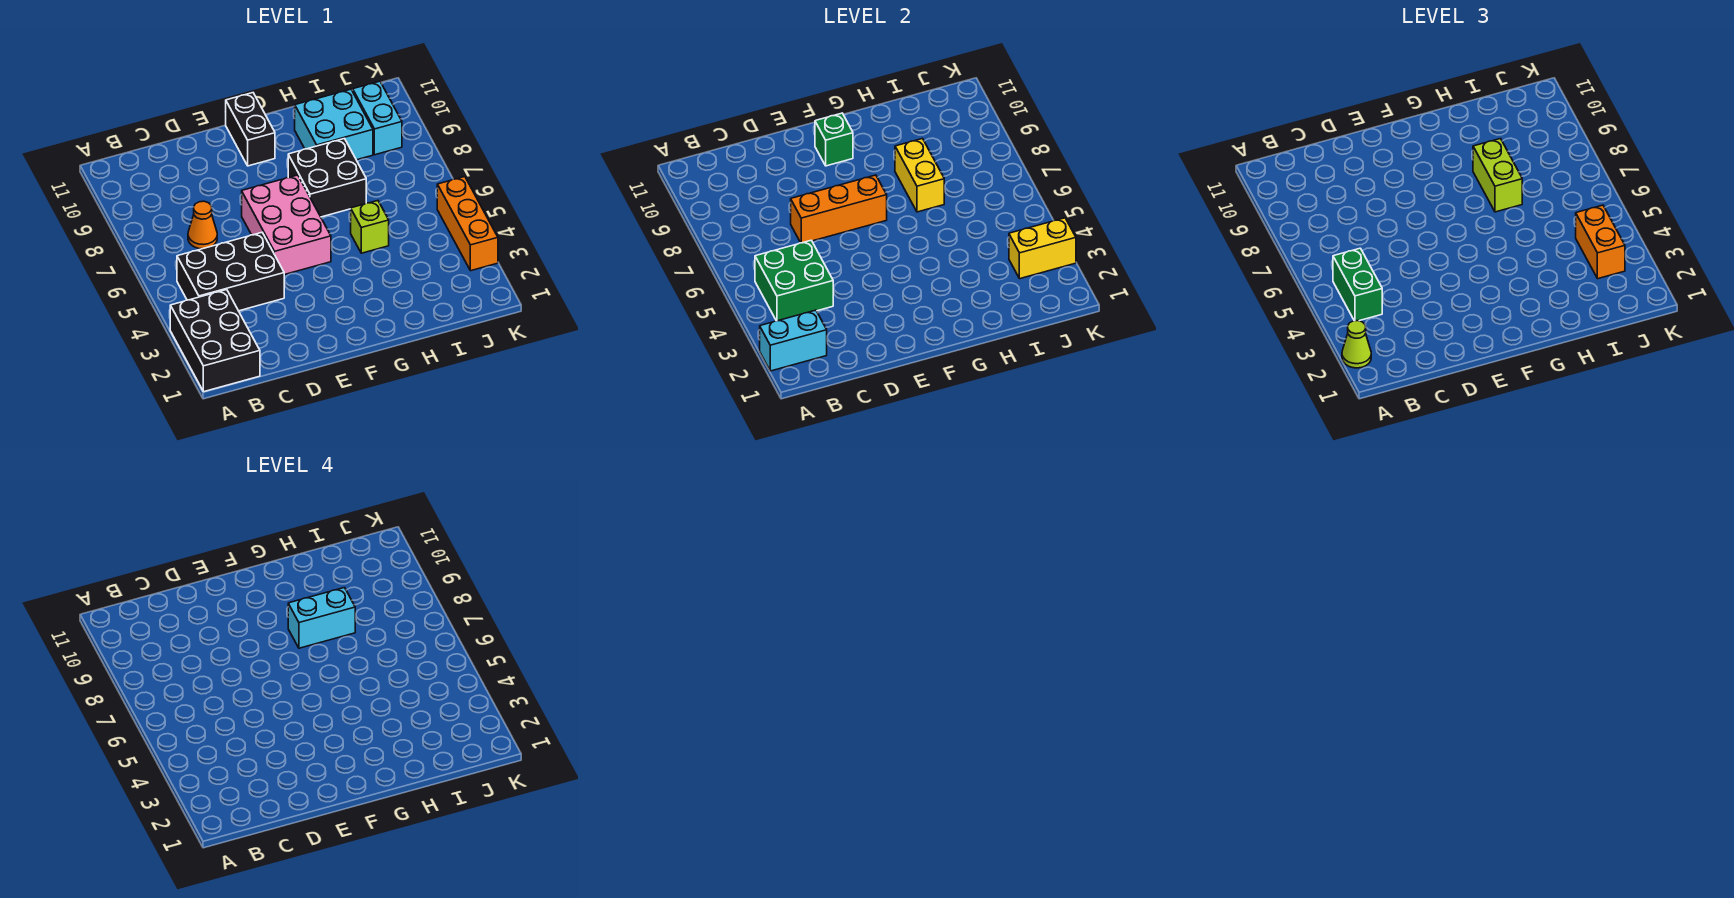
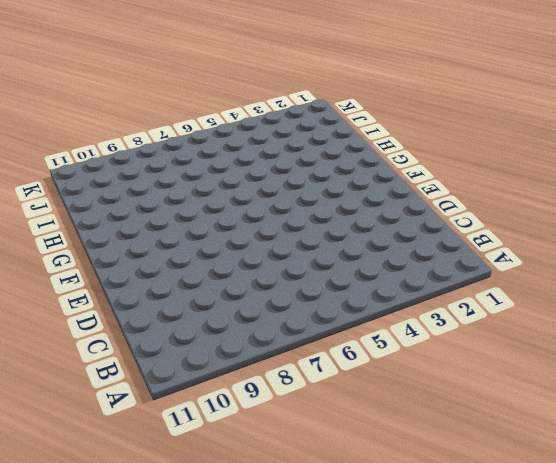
none -> black 2x3 brick [170,290,260,392]
none -> black 2x3 brick [177,233,284,311]
none -> orange 1x1 cone [188,201,217,249]

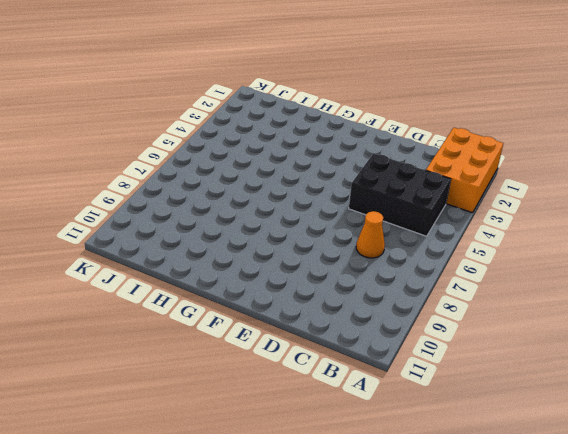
orange 2x3 brick [426,128,503,213] -> black 2x3 brick [170,290,260,392]
none -> pink 2x3 brick [242,175,331,275]
none -> black 1x2 brick [226,93,275,166]
none -> black 2x2 brick [288,139,366,217]

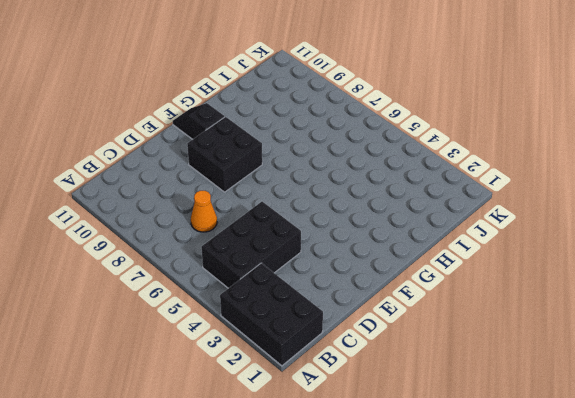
black 2x2 brick [187,117,262,192] -> black 2x2 brick moved to [288,139,366,217]
black 1x2 slope [173,103,225,139] -> black 1x2 brick [226,93,275,166]
none -> pink 2x3 brick [242,175,331,275]
none -> lime 1x1 brick [351,201,389,253]
none -> cyan 2x2 brick [295,89,373,160]

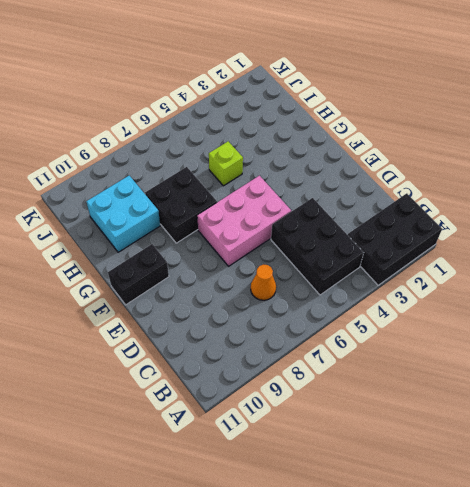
none -> cyan 1x2 brick [353,81,402,155]
none -> orange 1x3 brick [437,177,498,271]
none -> cyan 1x2 brick [760,310,827,371]

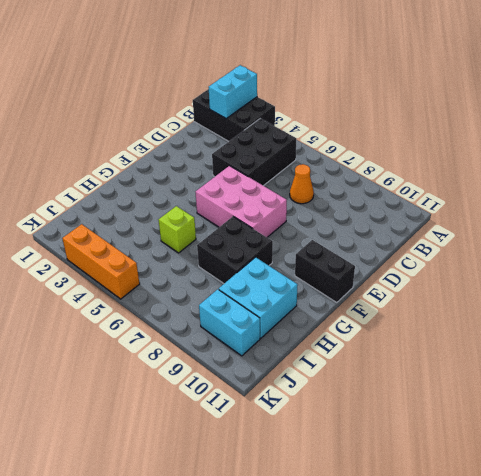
none -> green 2x2 brick [755,240,833,321]
none -> orange 1x3 brick [791,175,887,243]
none -> green 1x1 brick [815,113,853,166]

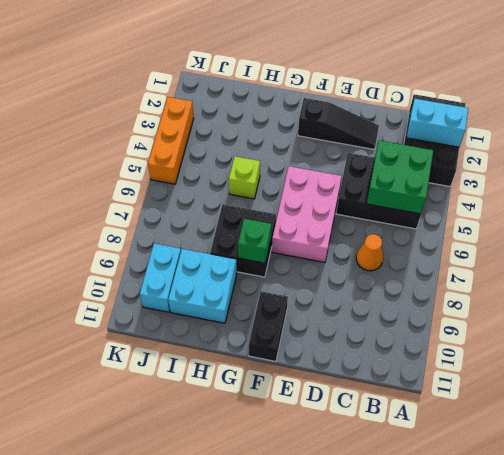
black 1x3 slope [298,98,379,149] -> none
green 1x1 brick [238,219,271,263] -> green 1x1 brick moved to [815,113,853,166]
none -> orange 1x3 brick [791,175,887,243]
none -> yellow 1x2 brick [895,139,944,212]
none -> yellow 1x2 brick [1009,218,1076,279]

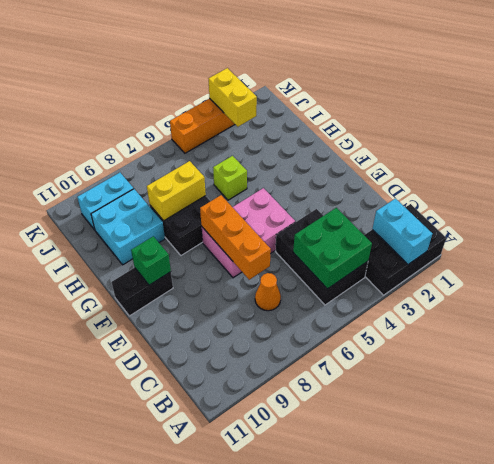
none -> lime 1x1 cone [1342,321,1371,368]
none -> green 1x2 brick [1333,248,1382,321]
none -> lime 1x2 brick [1473,139,1522,212]

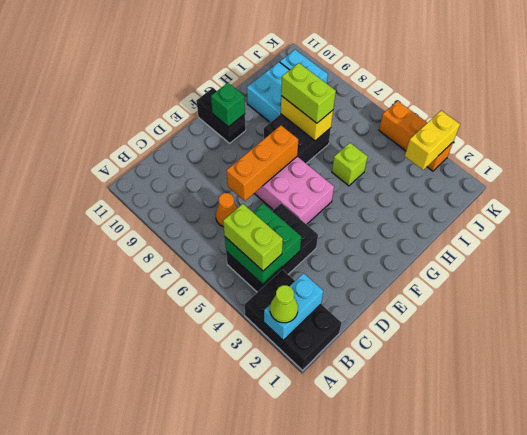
lime 1x2 brick [223,204,283,271] -> green 1x2 brick [1333,248,1382,321]
none -> orange 1x2 brick [1576,205,1625,279]
none -> cyan 1x2 brick [288,588,355,648]

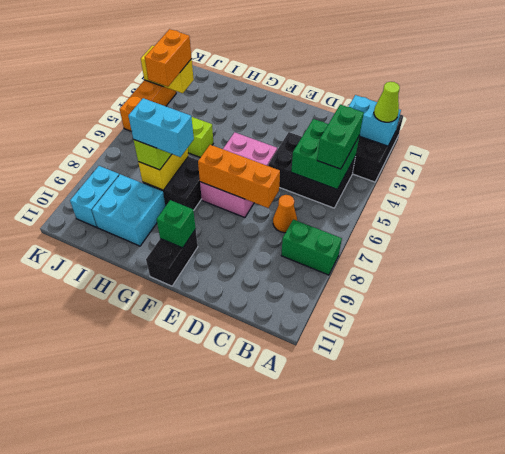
green 1x2 brick [281,219,342,275] -> none

